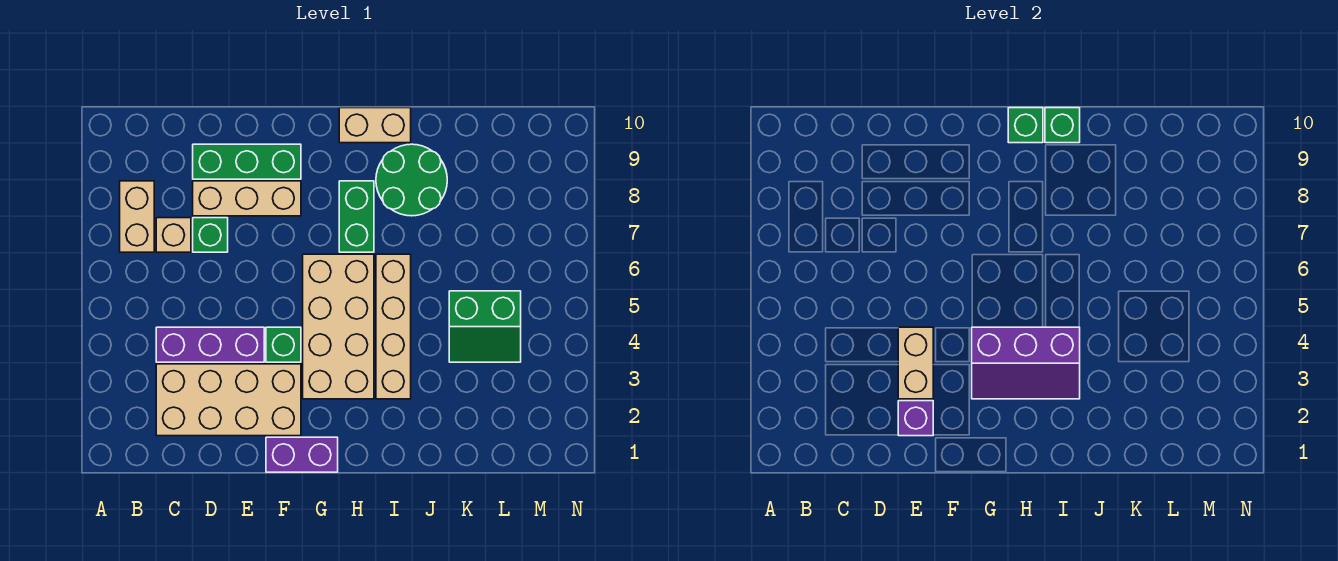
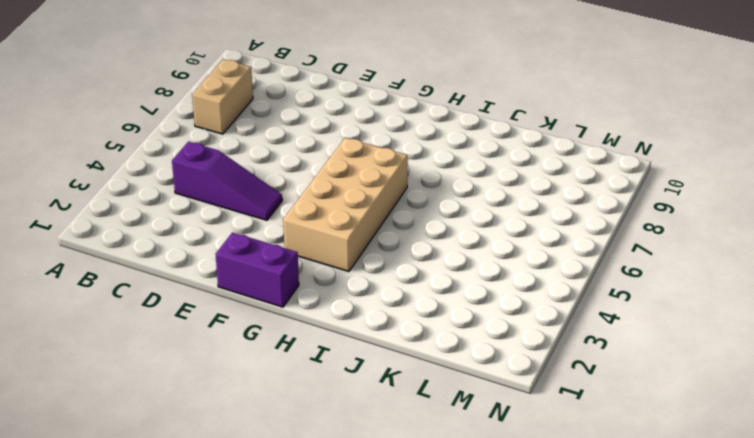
purple 1x3 slope [172,142,282,220] -> purple 1x3 brick [156,327,264,362]
none -> tan 2x4 brick [156,364,301,436]
none -> tan 1x1 brick [156,218,191,252]
none -> green 1x1 brick [193,218,228,252]

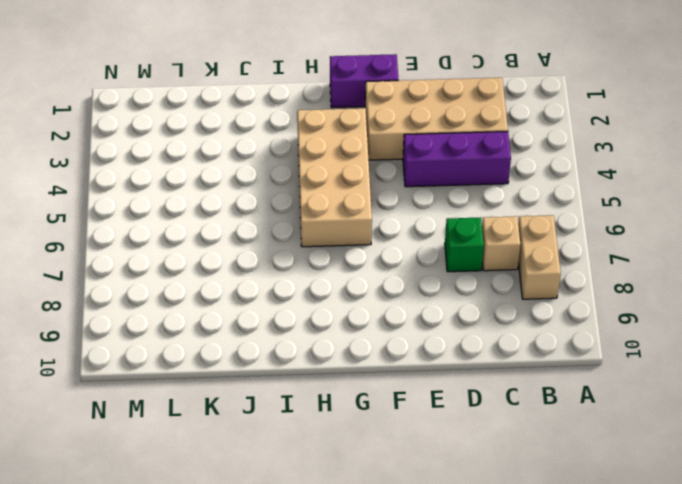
none -> tan 1x3 brick [193,181,301,216]
none -> green 1x3 brick [193,144,301,179]
none -> green 1x1 brick [266,327,301,362]

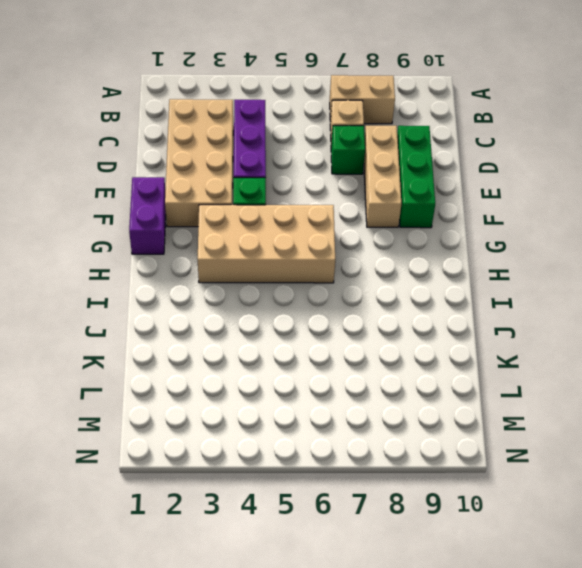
none -> green 1x2 brick [339,181,374,252]
none -> tan 1x2 brick [339,108,411,143]
none -> tan 1x4 brick [376,254,411,399]

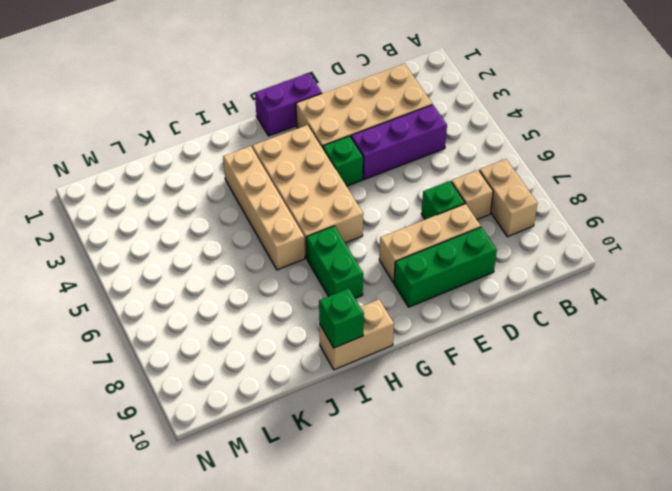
none -> green 2x2 round brick [376,144,447,216]
none -> green 2x2 slope [449,291,521,362]
none -> purple 1x1 brick [898,401,933,436]

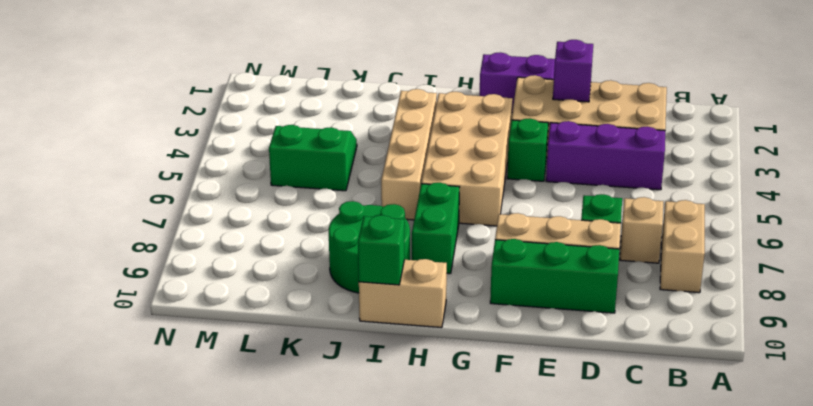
none -> tan 1x2 brick [898,327,933,399]
none -> purple 2x3 slope [972,327,1080,399]
none -> green 1x1 brick [1008,108,1043,143]

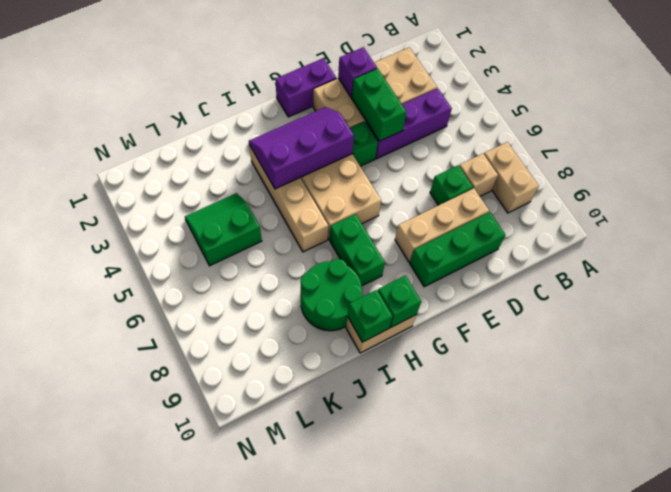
green 1x2 brick [352,69,407,141] -> tan 1x2 brick [898,327,933,399]

